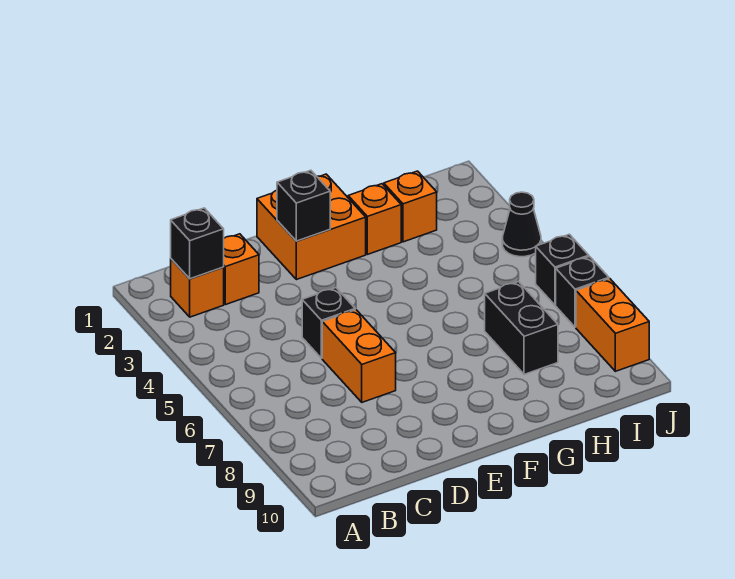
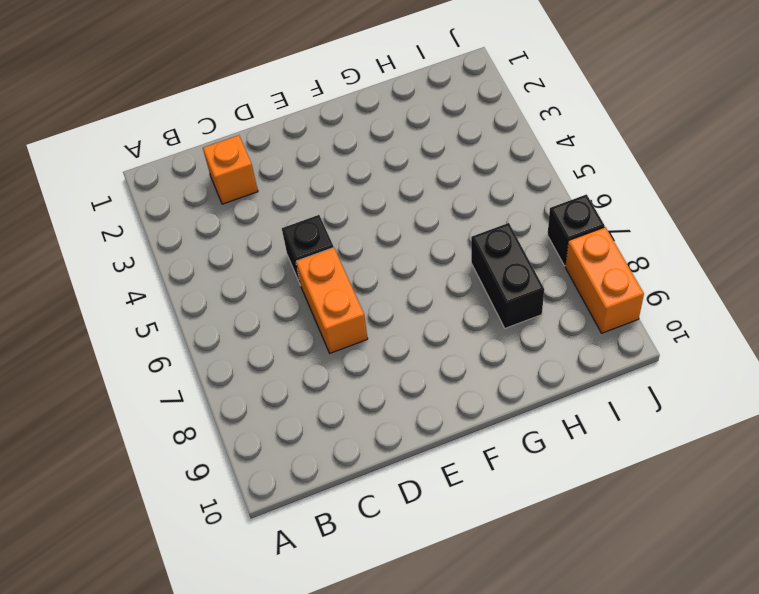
none -> orange 1x1 brick [171,259,224,317]
none -> orange 2x2 brick [257,174,366,280]
none -> orange 1x1 brick [348,184,401,254]

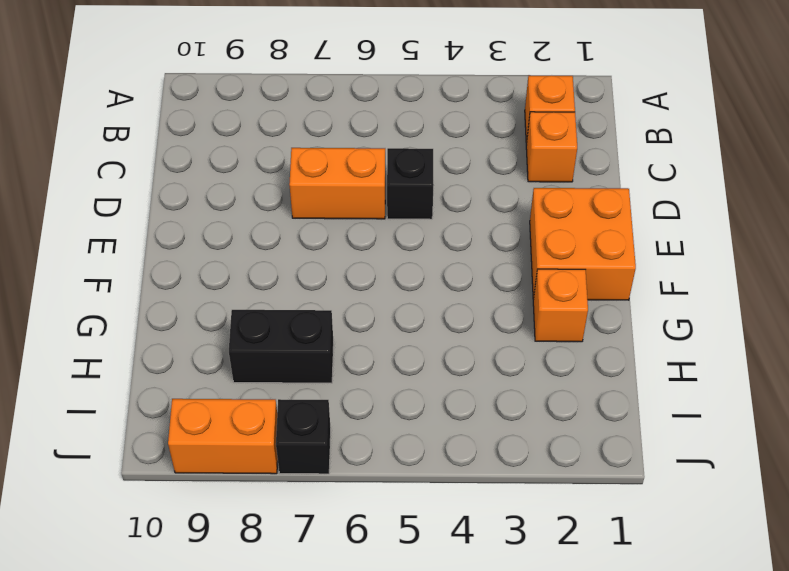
none -> orange 1x1 brick [384,171,437,242]
none -> black 1x1 cone [502,192,541,257]
none -> black 1x1 brick [536,234,589,305]

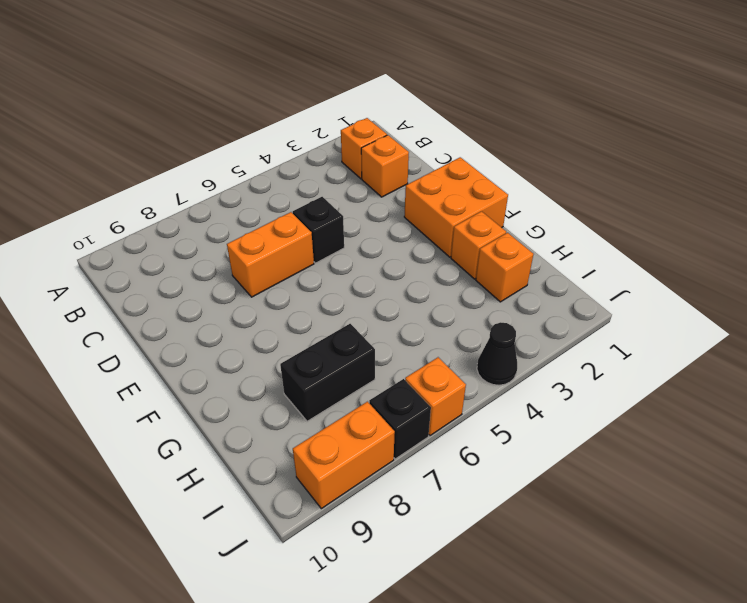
orange 1x1 brick [405,357,466,436] -> black 1x1 brick [536,234,589,305]
none -> black 1x1 brick [171,208,224,279]
none -> black 1x1 brick [277,170,330,241]

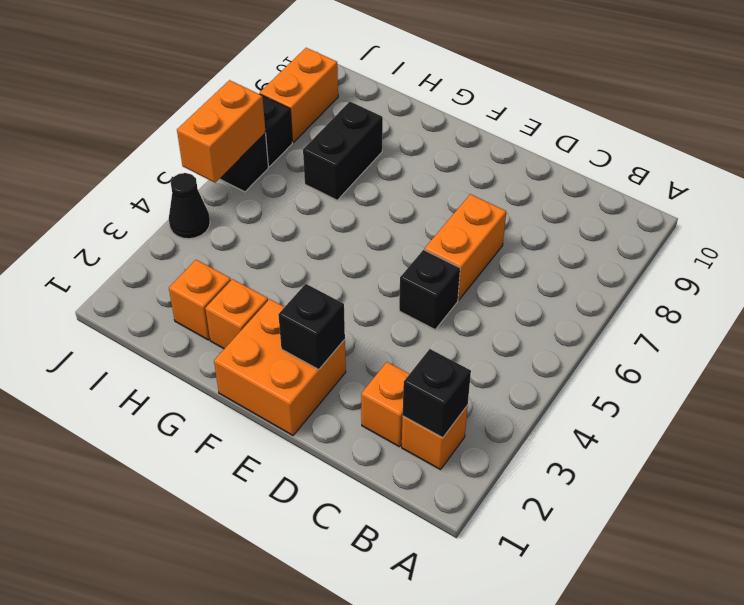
orange 1x2 brick [177,80,266,183] -> none

